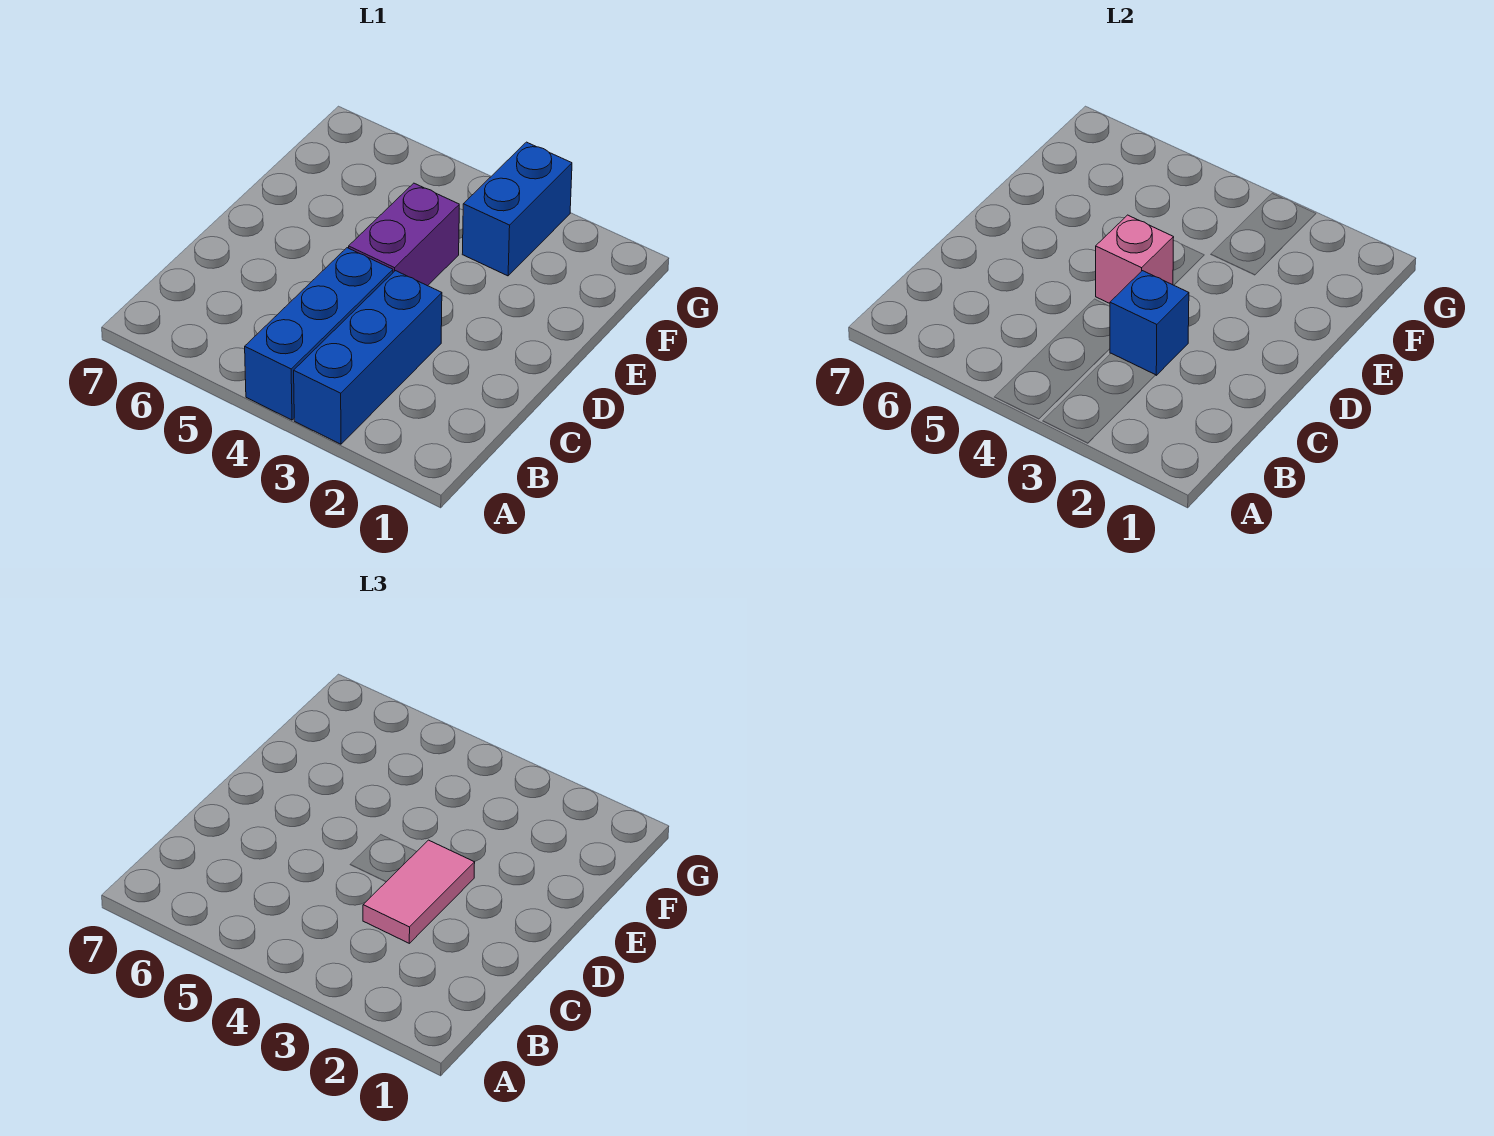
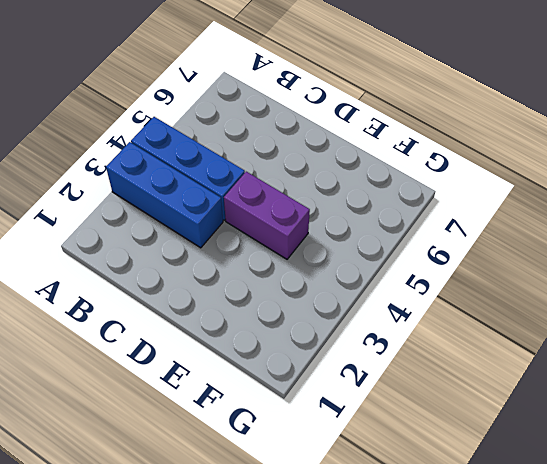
none -> blue 1x2 brick [462,142,572,276]
none -> blue 1x1 brick [1110,271,1189,375]

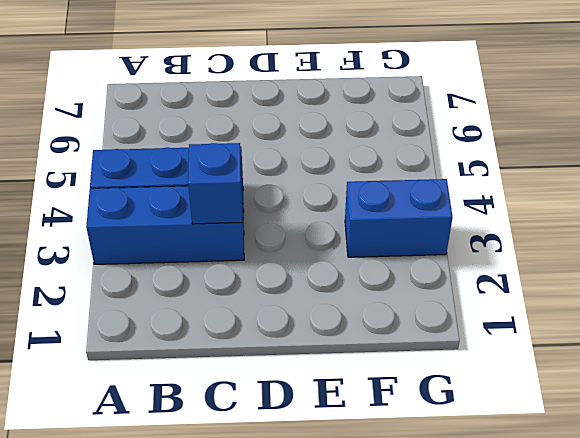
none -> purple 1x2 brick [349,183,459,286]
none -> pink 1x1 brick [1096,215,1174,303]

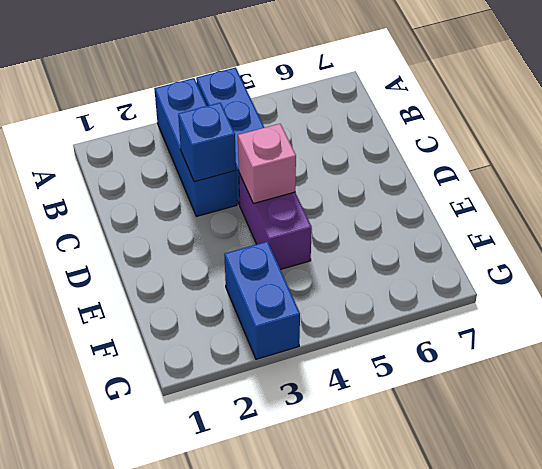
none -> pink 1x2 tile [363,840,475,943]

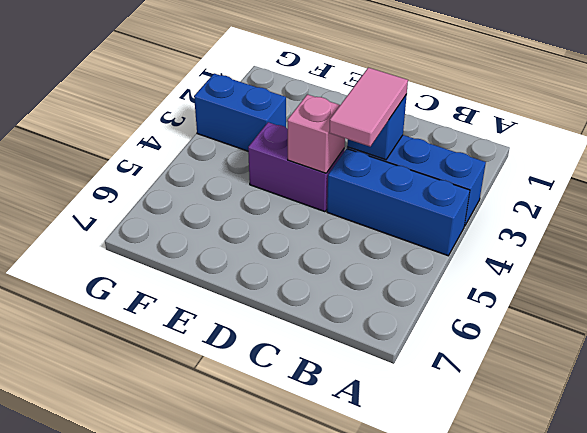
pink 1x2 tile [329,68,408,146] -> pink 1x2 tile turned to [363,840,475,943]

